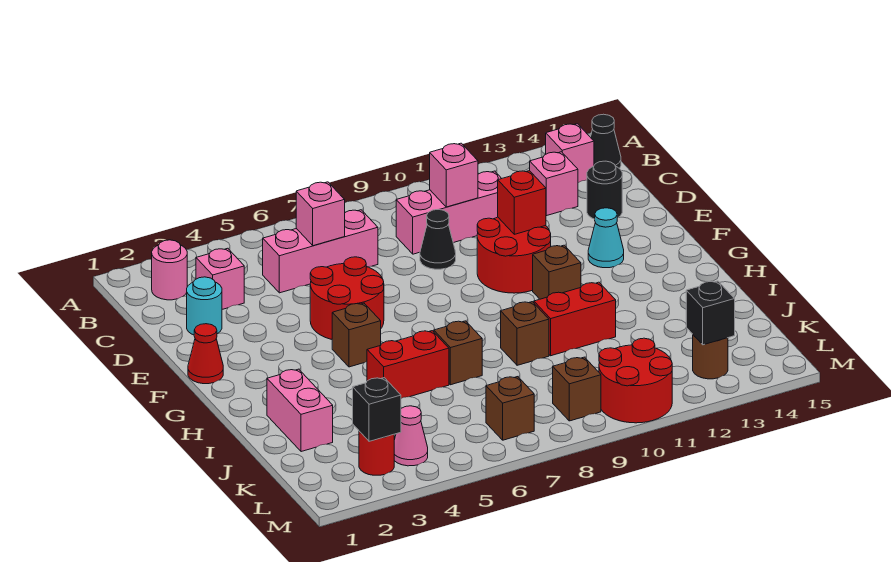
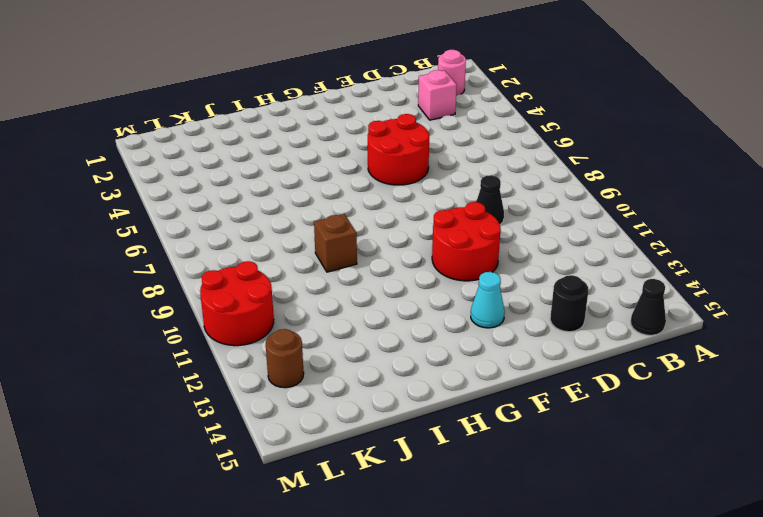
none -> pink 1x1 brick [546,124,594,183]
none -> pink 1x3 brick [263,210,378,293]
none -> pink 1x3 brick [396,171,502,254]
none -> pink 1x1 brick [530,152,578,216]

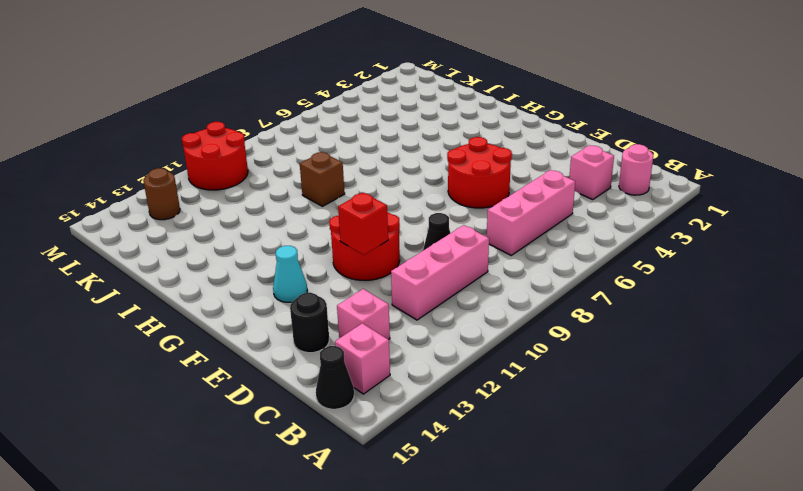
none -> cyan 1x1 round brick [187,277,222,335]
none -> red 1x1 cone [188,324,223,384]
none -> brown 1x1 brick [332,303,381,367]
none -> brown 1x1 brick [533,245,581,299]

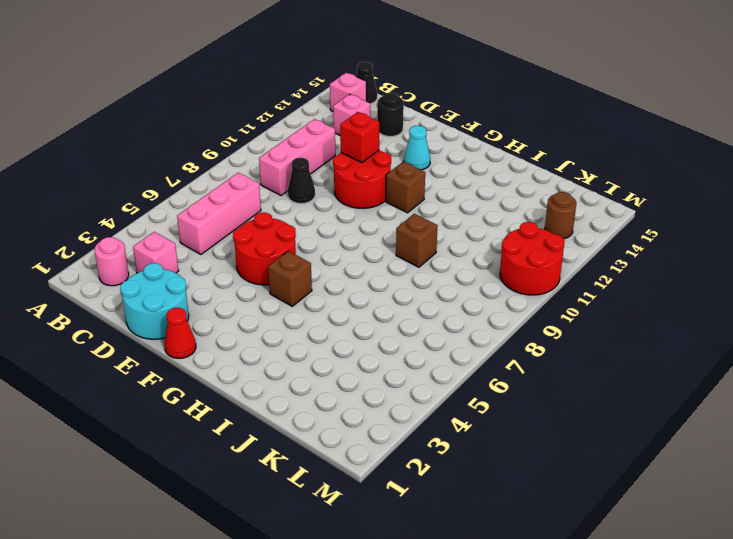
cyan 2x2 round brick [120,263,189,339] -> cyan 1x1 round brick [187,277,222,335]
none -> pink 1x2 brick [267,369,333,452]
none -> red 1x2 brick [367,331,449,398]
none -> brown 1x1 brick [434,321,482,385]
none -> red 1x2 brick [534,282,616,356]

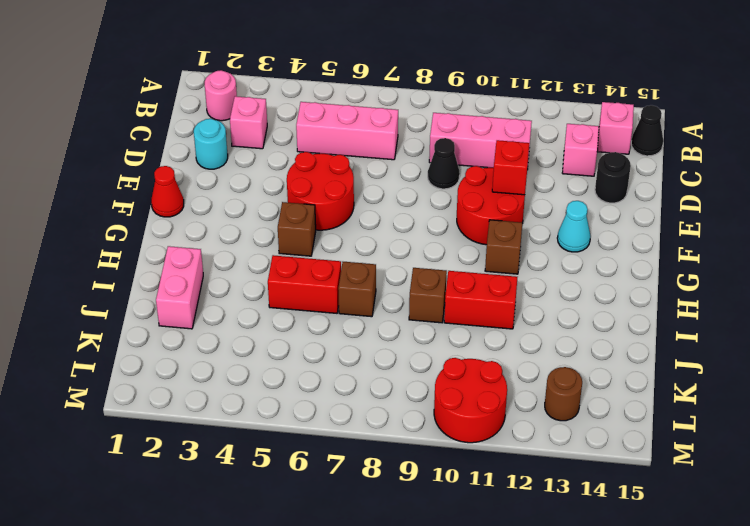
none -> red 1x1 round brick [359,431,394,475]
none -> pink 1x1 cone [394,406,428,466]
none -> brown 1x1 brick [486,377,534,440]
none -> brown 1x1 brick [553,357,601,421]

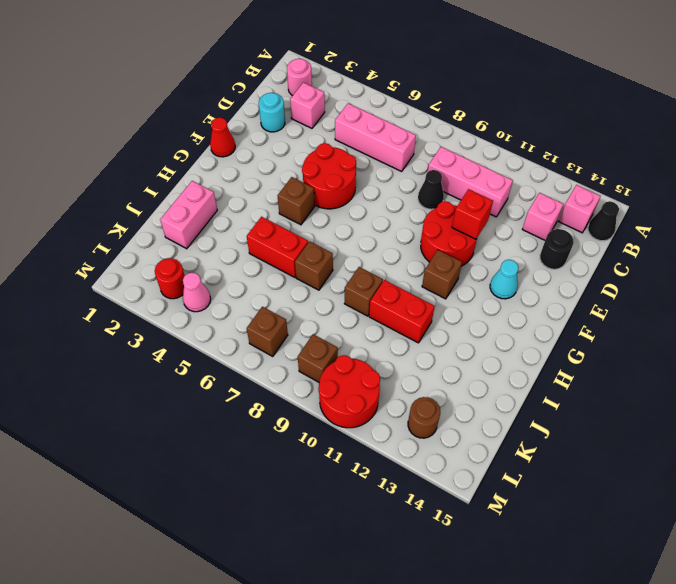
none -> pink 1x1 brick [296,182,345,246]
none -> pink 1x1 brick [430,143,478,207]
none -> black 1x1 brick [353,378,401,441]
none -> black 1x1 brick [686,281,735,345]

